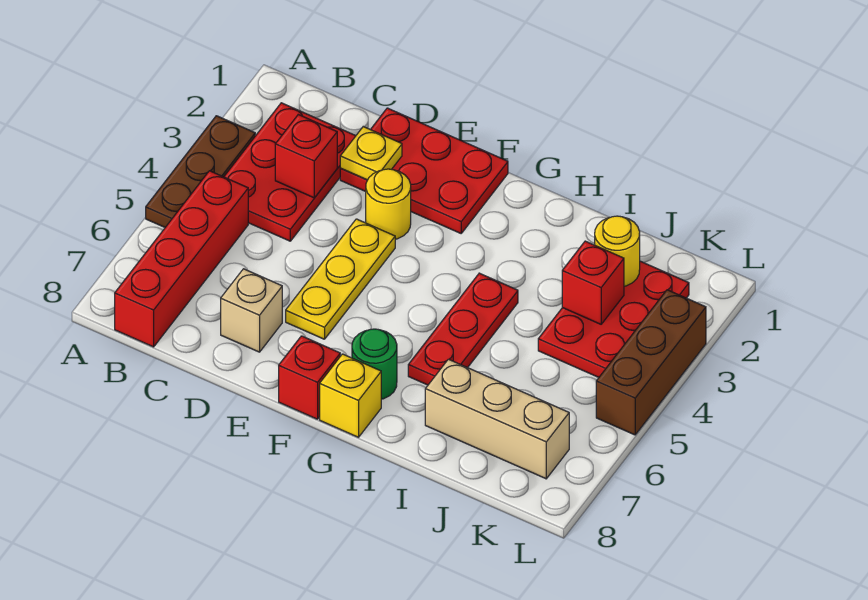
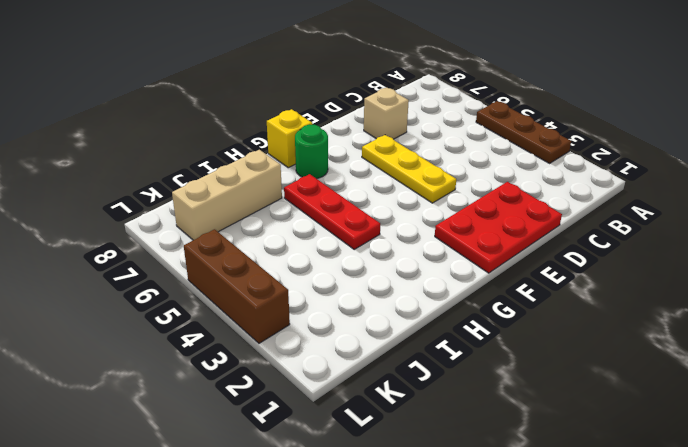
none -> red 2x3 plate [224,103,355,241]
none -> red 1x4 brick [115,171,248,347]
none -> yellow 1x1 round brick [366,169,411,239]

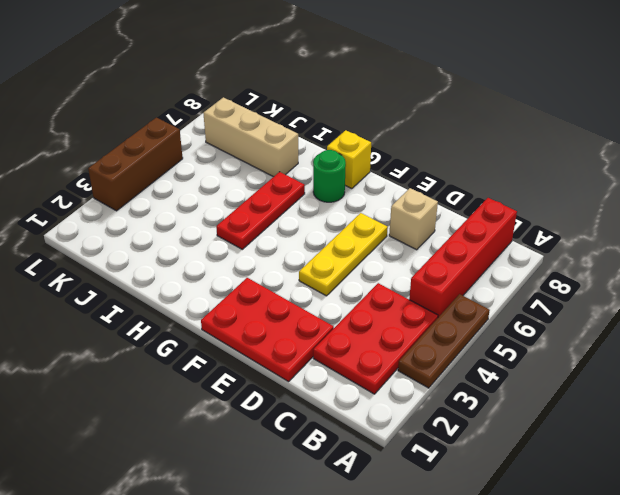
none -> yellow 1x1 round brick [366,169,411,239]
none -> red 1x1 brick [279,336,340,419]
none -> red 2x3 plate [538,261,689,377]

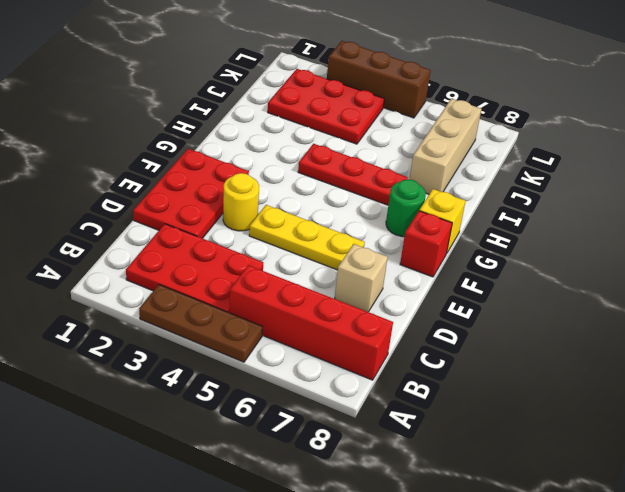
none -> red 1x1 brick [275,115,337,198]
none -> yellow 1x1 plate [340,127,402,180]
none -> yellow 1x1 round brick [595,216,640,286]

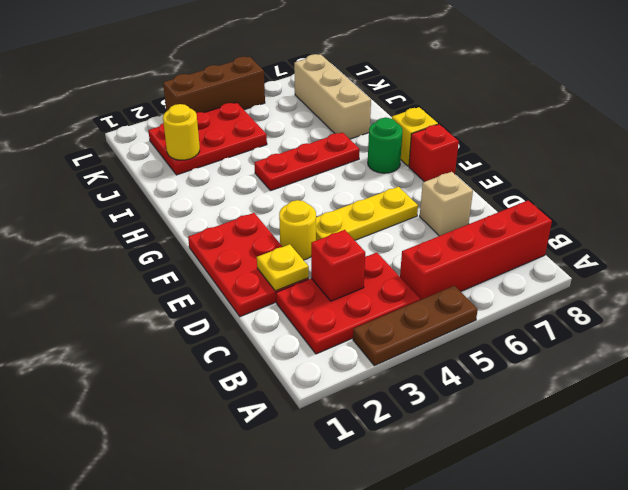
none -> red 1x1 brick [562,241,624,324]

